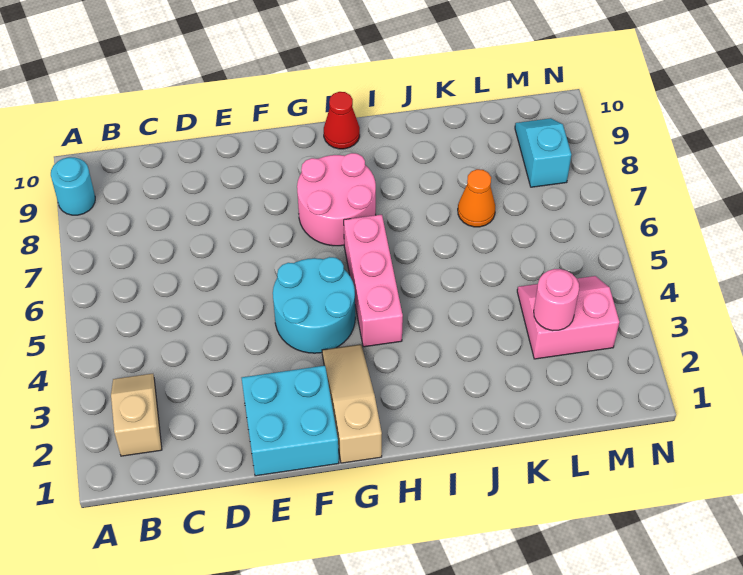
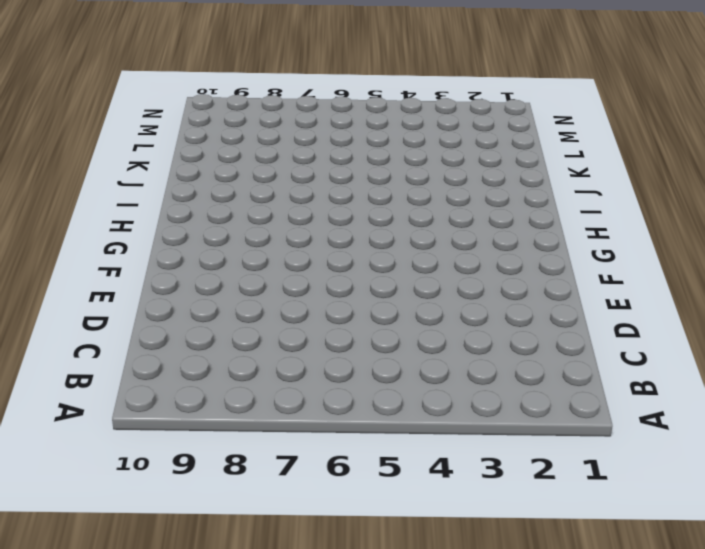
none -> cyan 1x1 round brick [51,157,95,215]
none -> tan 1x2 slope [111,374,162,456]
none -> cyan 2x2 brick [242,366,339,476]

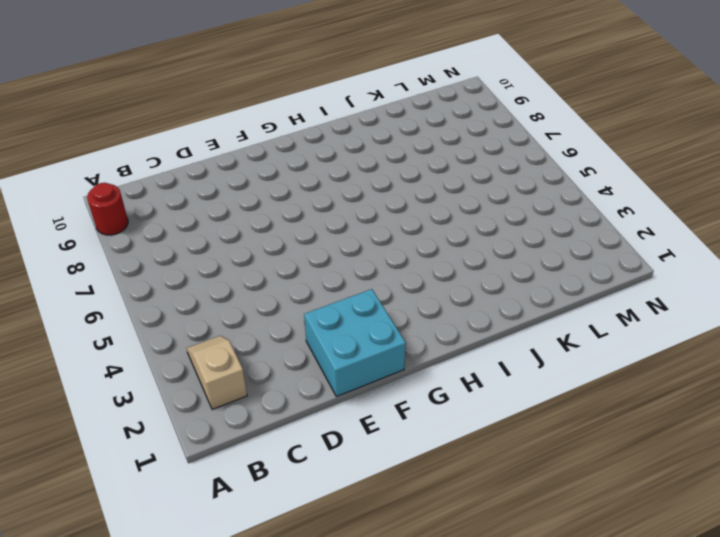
red 1x1 round brick [87,183,128,235] -> cyan 1x1 round brick [51,157,95,215]
none -> cyan 2x2 round brick [273,257,355,353]
none -> tan 1x3 slope [322,344,382,463]
none -> pink 2x2 round brick [297,153,376,246]

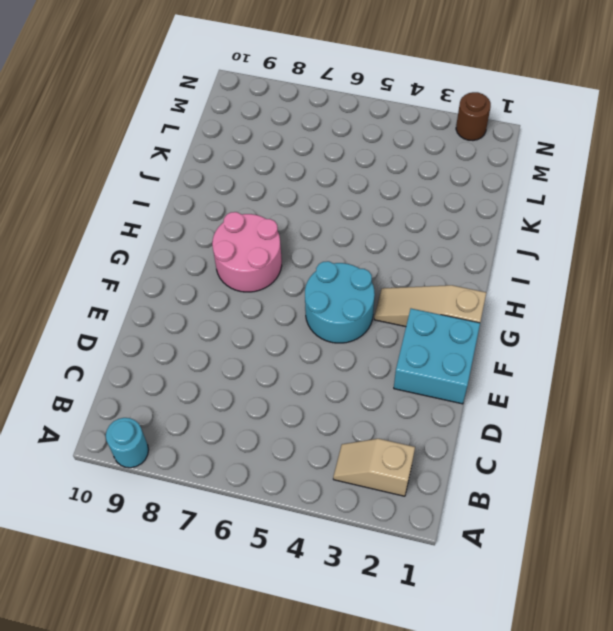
brown 1x1 round brick [456,92,491,140] -> none
none -> pink 1x3 brick [344,215,403,347]
none -> red 1x1 cone [324,92,360,149]
none -> orange 1x1 cone [458,169,495,227]

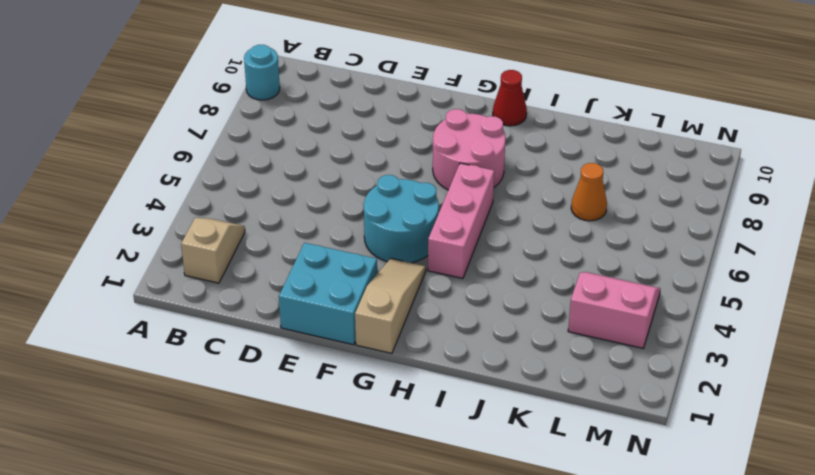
none -> cyan 1x2 slope [515,118,571,187]
none -> pink 1x1 round brick [534,269,579,331]

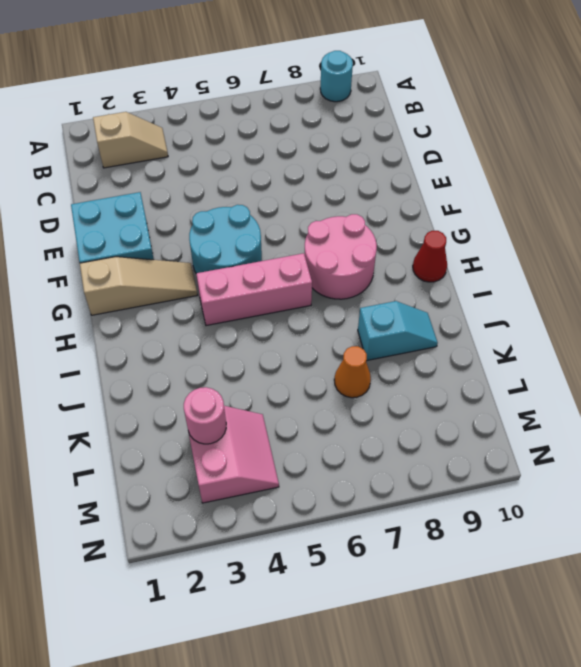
cyan 1x2 slope [358,301,438,360] -> cyan 1x2 slope moved to [515,118,571,187]

